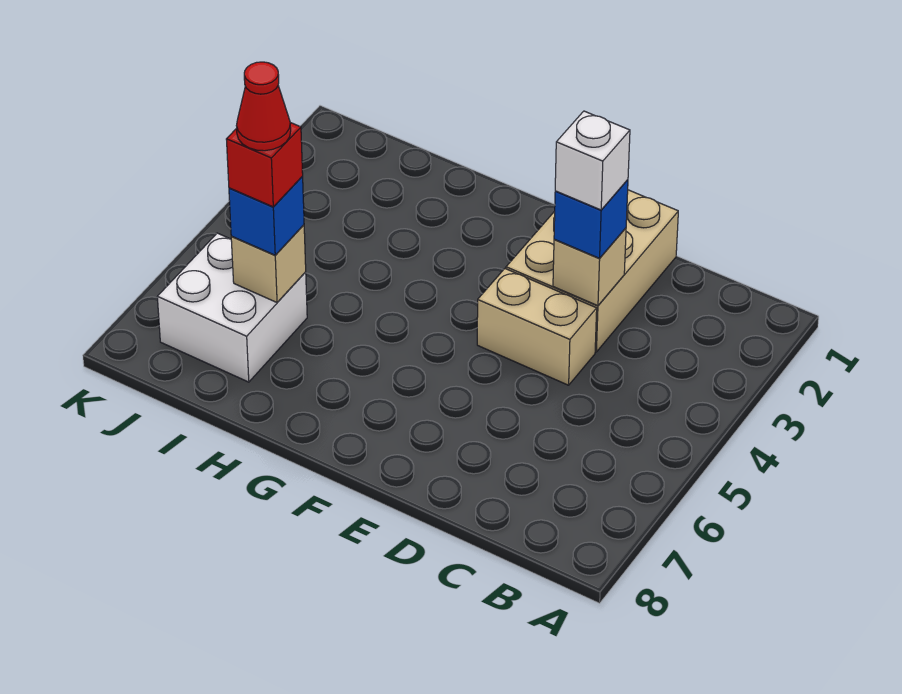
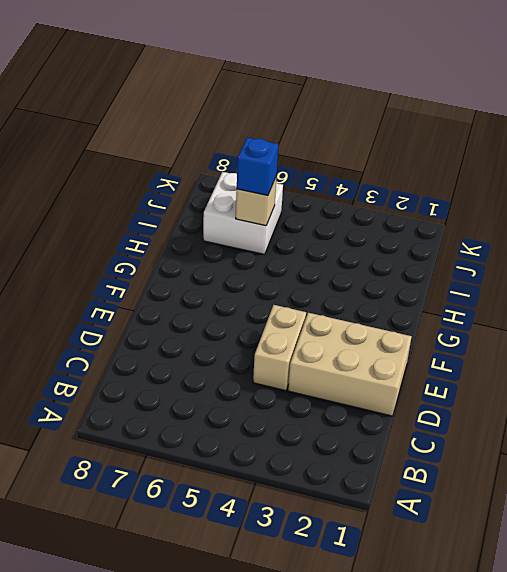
none -> tan 1x1 brick [553,228,626,306]
none -> blue 1x1 brick [554,180,628,258]

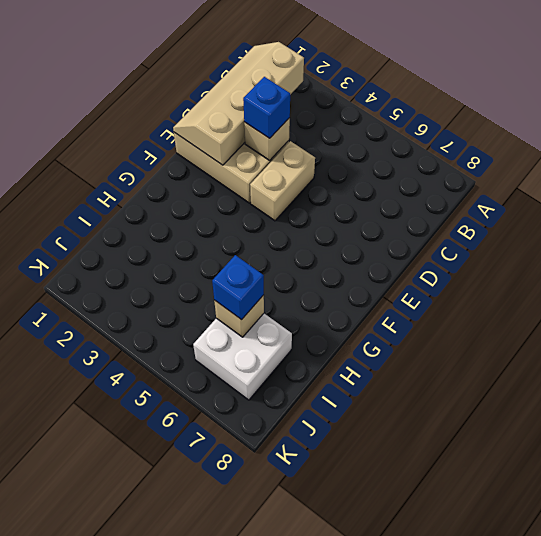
tan 2x4 slope [173,42,304,165] -> none
none -> white 1x1 brick [555,111,630,210]
none -> red 1x1 brick [226,123,303,207]

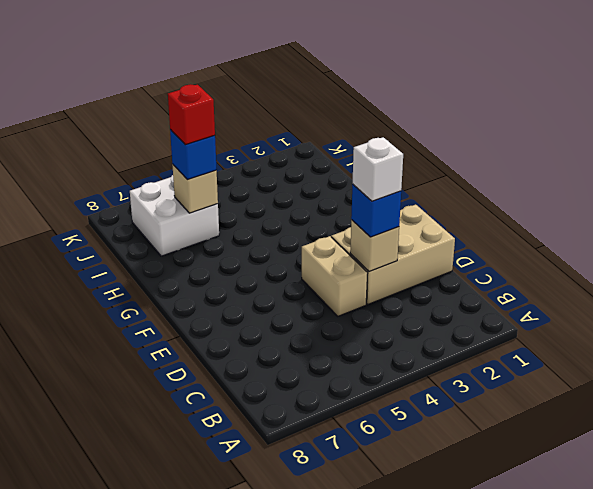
none -> red 1x1 cone [237,62,291,151]

